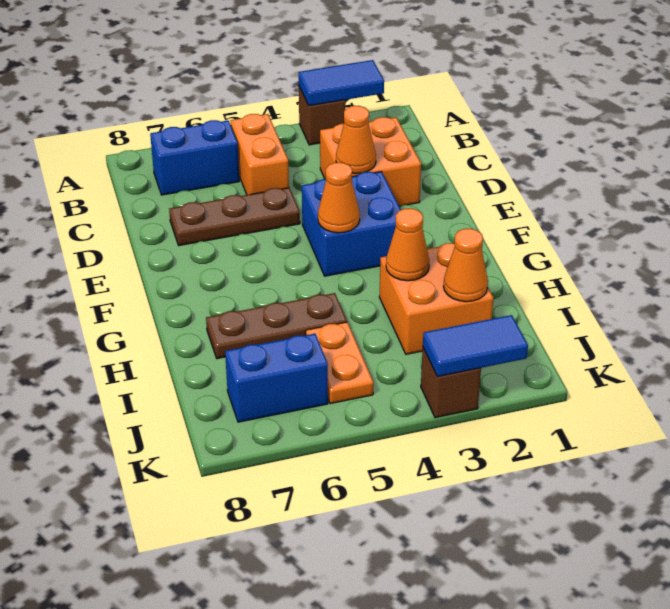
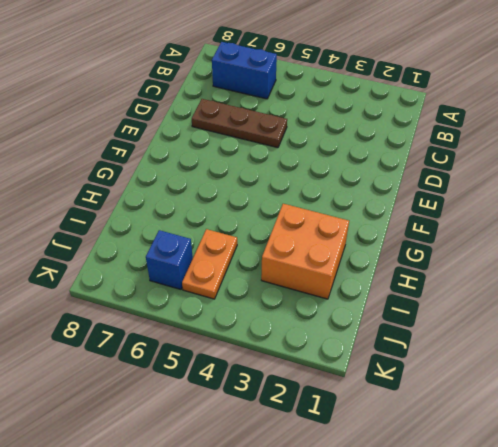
blue 1x1 brick [146,230,193,289] -> blue 1x2 brick [225,334,328,422]
none -> brown 1x1 brick [299,87,346,145]
none -> orange 1x2 brick [231,114,289,195]
none -> orange 2x2 brick [320,117,421,206]

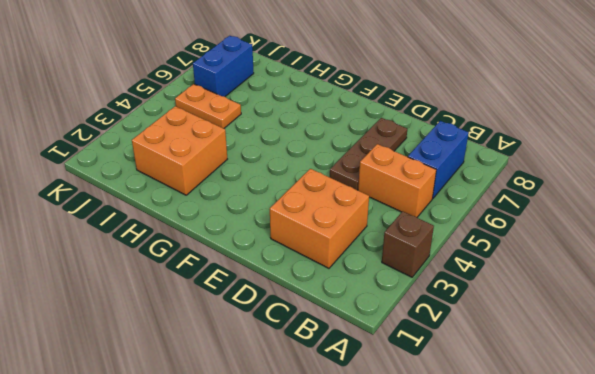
none -> blue 2x2 brick [302,172,401,276]
none -> brown 1x3 plate [206,293,347,359]
none -> brown 1x1 brick [421,348,481,418]

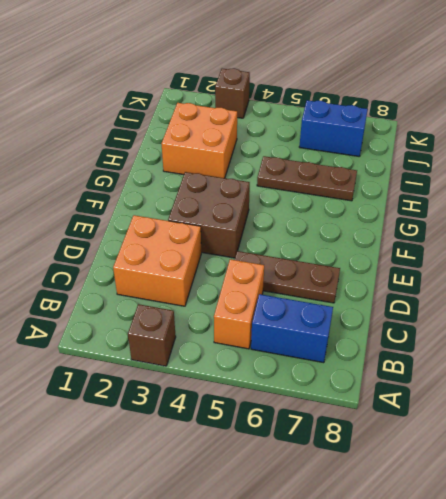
brown 2x2 brick [168,172,250,258] -> blue 2x2 brick [302,172,401,276]
none -> orange 1x2 plate [306,322,373,404]
none -> blue 1x2 tile [298,60,384,106]
none -> orange 1x1 cone [336,106,376,174]

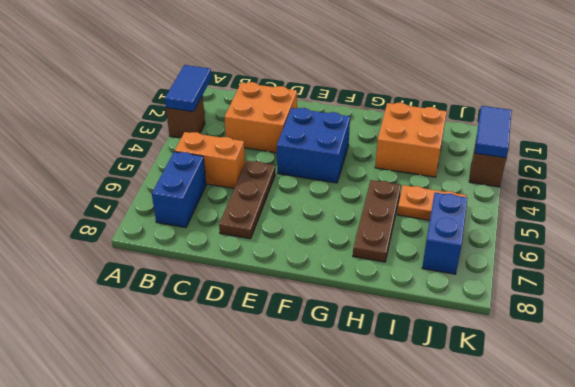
none -> orange 1x1 cone [336,106,376,174]
none -> orange 1x1 cone [318,163,360,233]
none -> orange 1x1 cone [386,208,429,281]

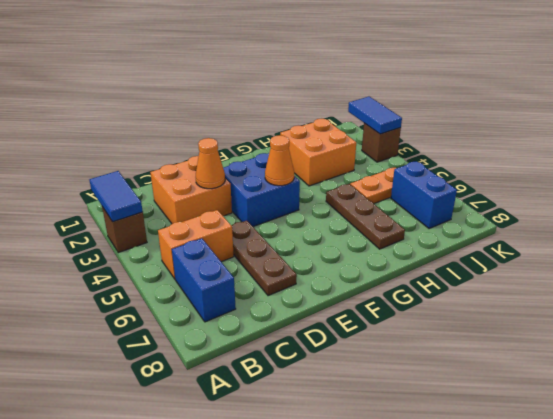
none -> orange 1x1 cone [386,208,429,281]
none -> orange 1x1 cone [443,229,488,302]

